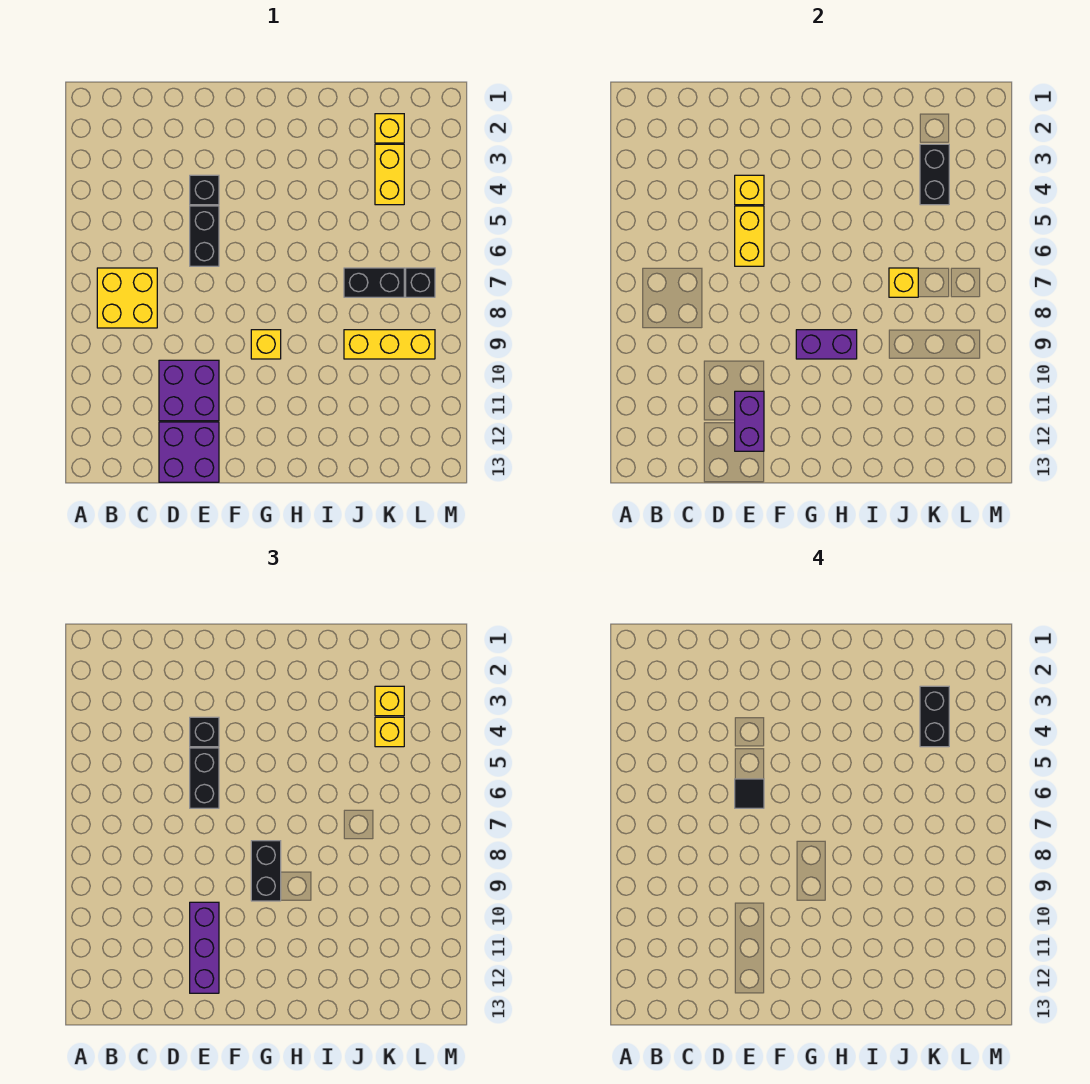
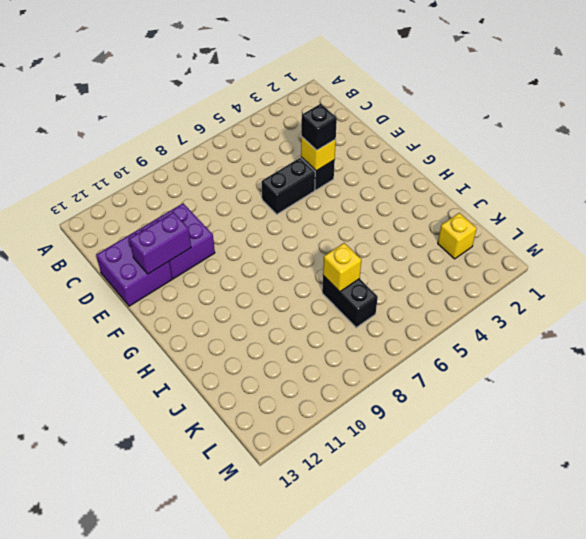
none -> yellow 2x2 brick [97,268,157,328]
none -> yellow 1x1 brick [251,330,281,359]
none -> yellow 1x3 brick [344,330,435,359]

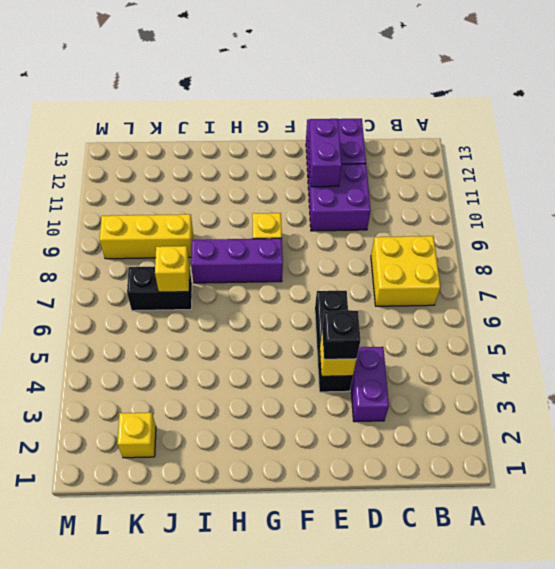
purple 1x2 brick [351,347,389,422] -> purple 1x2 brick turned to [796,330,857,359]
purple 1x3 brick [191,238,283,283] -> purple 1x3 brick turned to [190,902,219,993]
none -> yellow 1x2 brick [375,144,404,205]
none -> black 1x1 brick [406,268,435,297]
none -> yellow 1x2 brick [735,206,764,266]

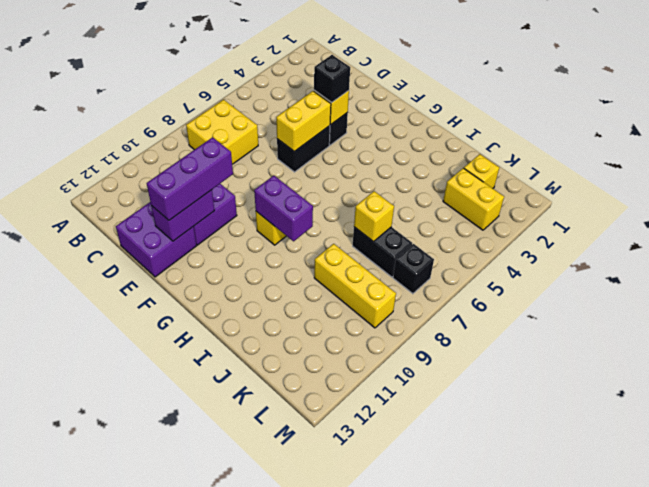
yellow 1x2 brick [443,168,504,230] -> yellow 1x2 brick turned to [375,144,404,205]
none -> black 1x2 brick [920,144,949,205]
none -> black 1x2 brick [190,748,219,808]
none -> black 1x2 brick [251,841,281,901]

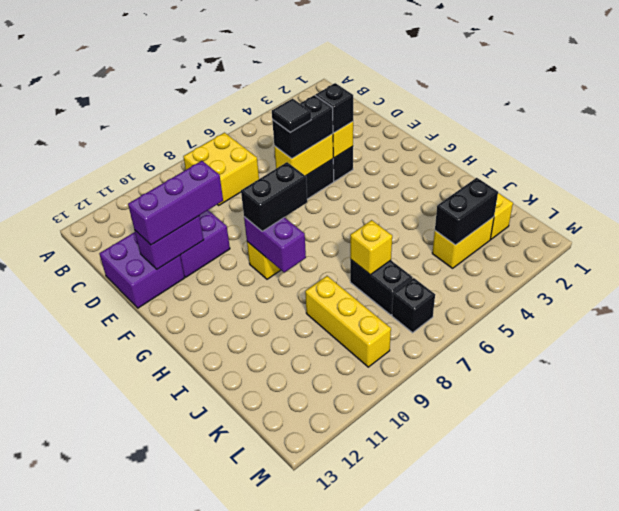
none -> yellow 1x1 brick [375,686,404,716]
none -> yellow 1x1 brick [375,717,404,747]
none -> black 1x2 brick [920,686,949,747]

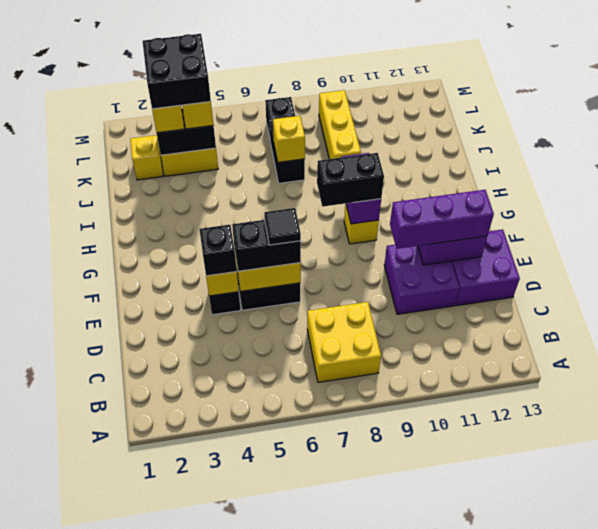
black 2x2 brick [143,34,211,109] -> black 1x2 brick [920,686,949,747]

